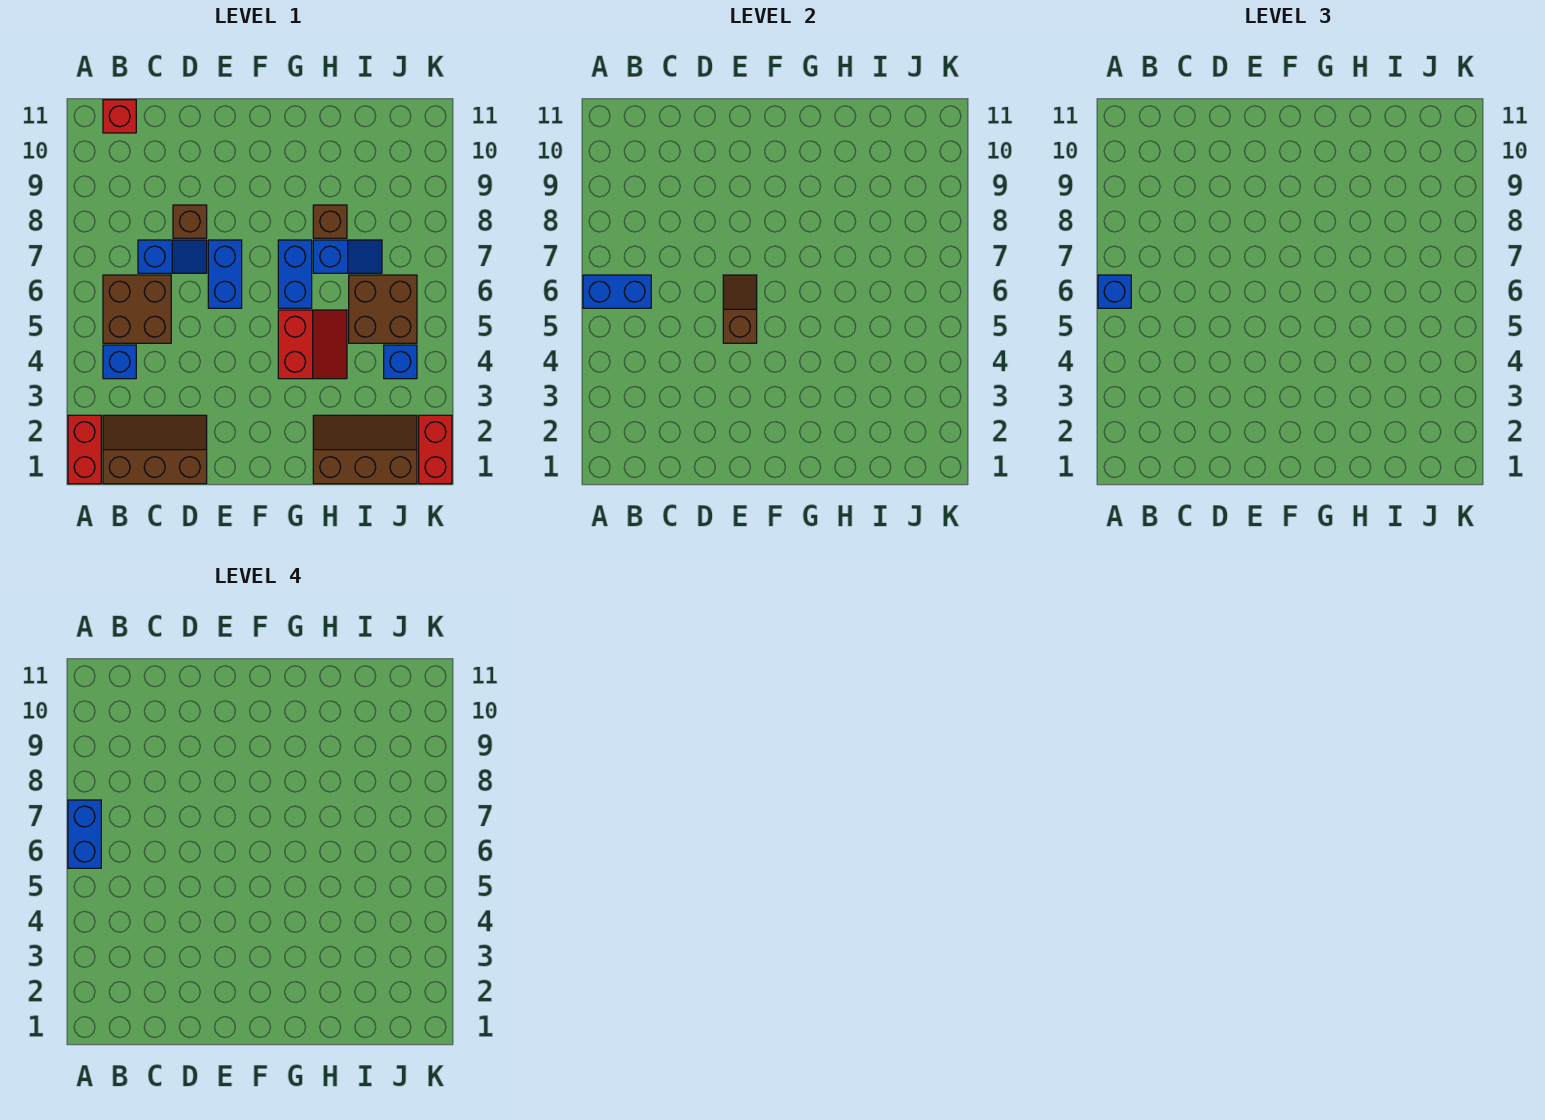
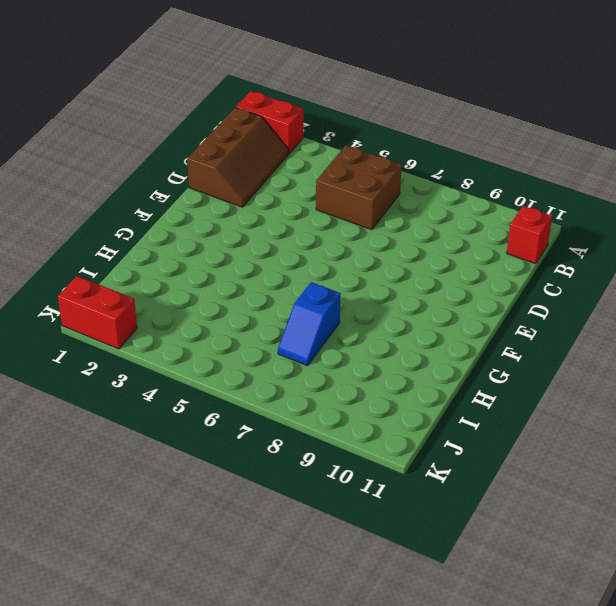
none -> blue 1x1 brick [103,345,136,379]
none -> blue 1x2 slope [138,240,207,273]
none -> brown 1x1 brick [173,205,207,238]

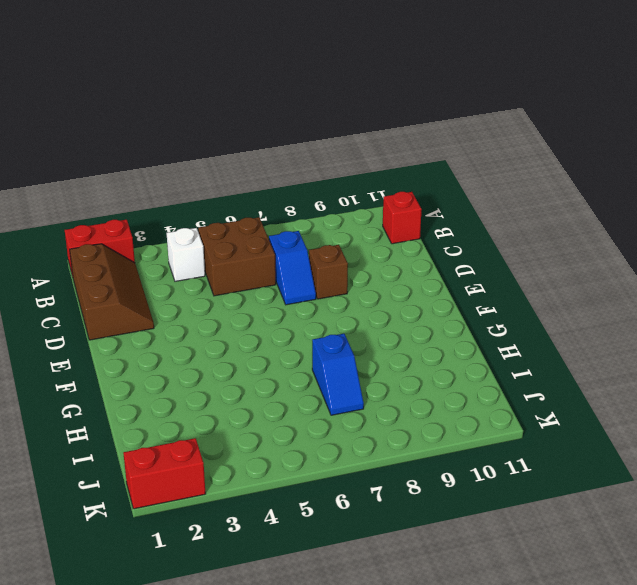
white 1x1 brick [167,228,205,281] -> blue 1x1 brick [103,345,136,379]
none -> blue 1x2 brick [208,240,242,308]
none -> red 2x2 slope [278,310,347,379]
none -> blue 1x2 brick [278,240,312,308]

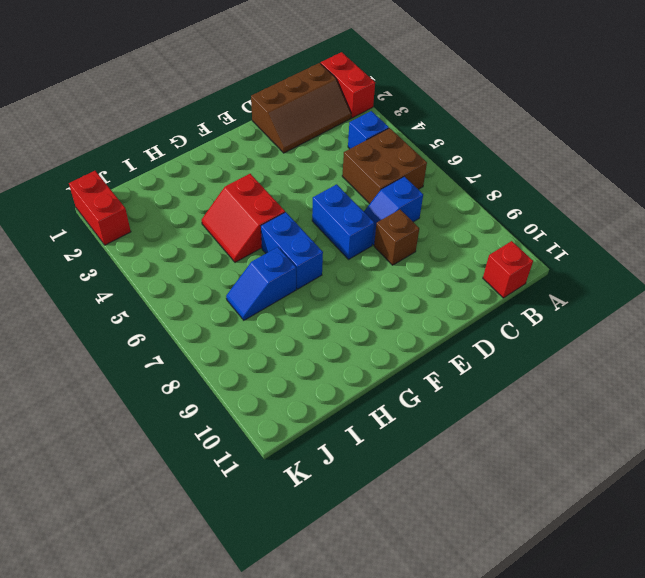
none -> brown 2x3 slope [313,415,417,484]
none -> brown 1x1 brick [313,205,347,238]
none -> brown 2x2 brick [349,275,417,343]

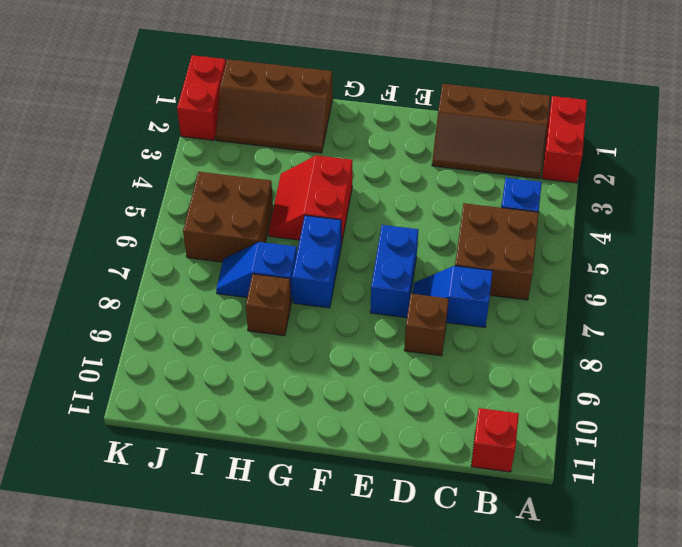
none -> blue 1x1 brick [384,345,417,379]
none -> blue 1x2 brick [583,275,651,308]
none -> brown 1x2 slope [723,275,757,343]

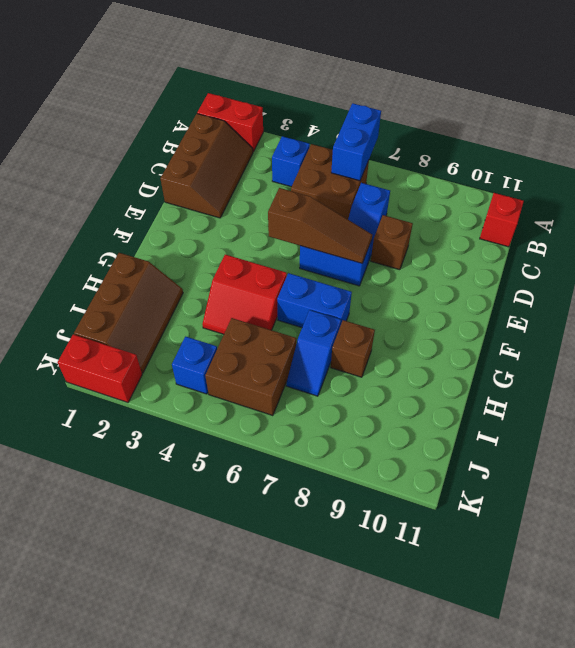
brown 1x3 slope [268,188,372,263] -> brown 1x2 slope [723,275,757,343]
none -> blue 1x1 brick [1098,275,1131,308]
none -> blue 1x2 brick [68,800,101,868]

